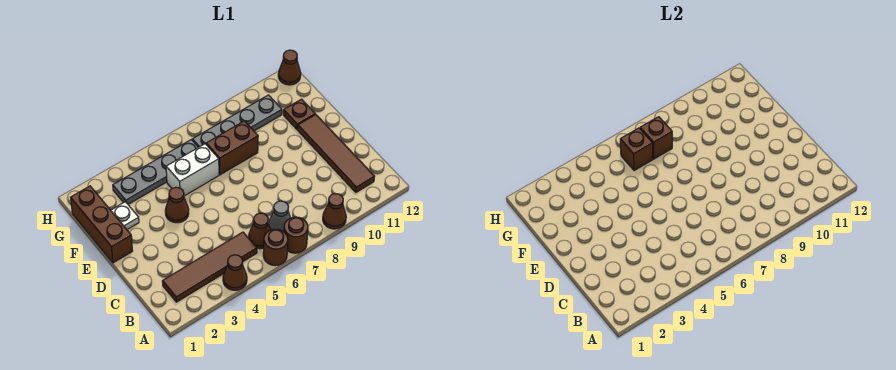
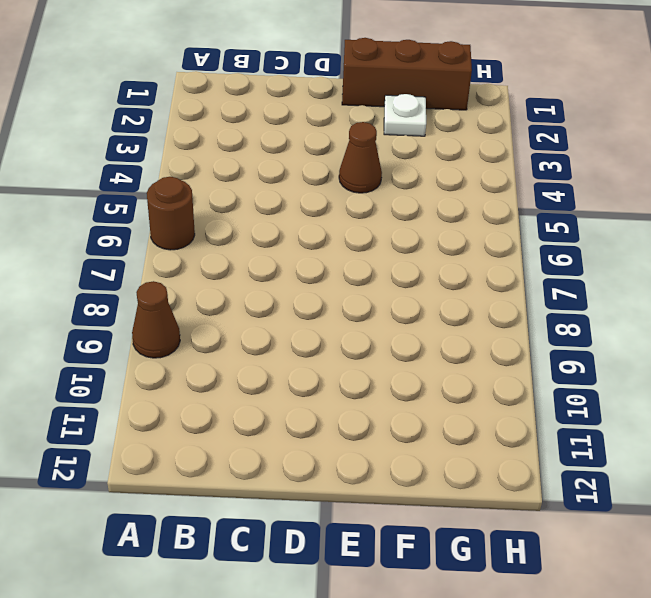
none -> brown 1x1 cone [223,255,247,290]
none -> brown 1x1 round brick [284,217,308,253]
none -> brown 1x4 tile [162,232,257,302]

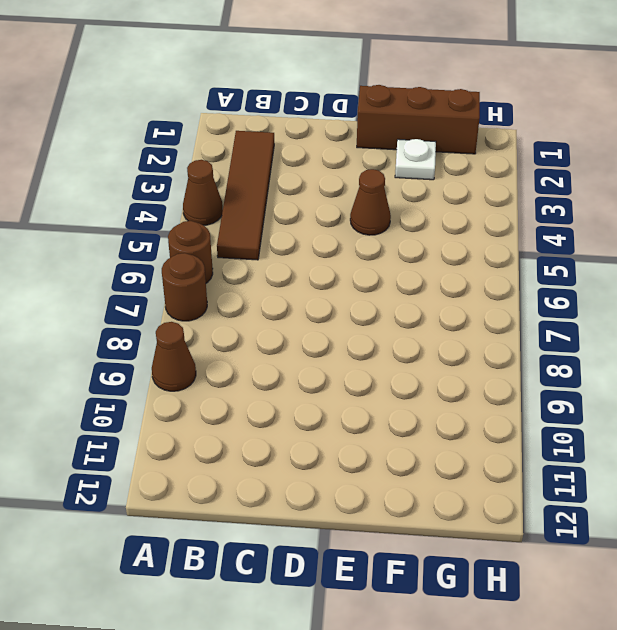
none -> brown 1x1 cone [249,213,271,249]
none -> grey 1x1 cone [269,201,290,232]
none -> brown 1x4 tile [298,114,375,192]

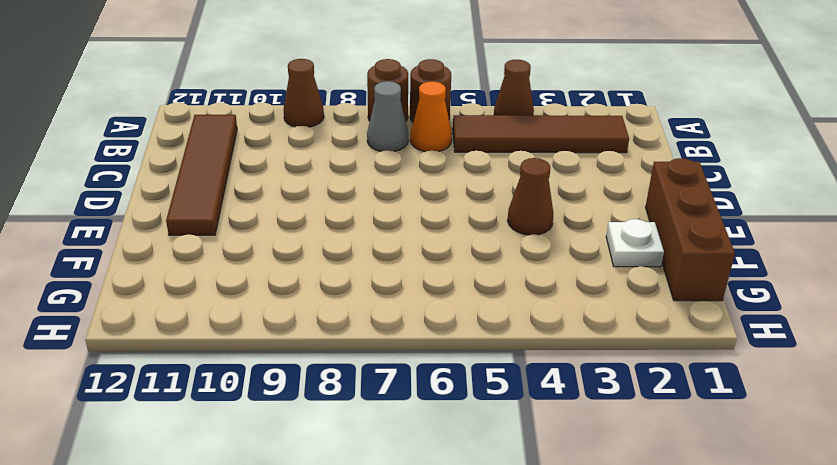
orange 1x1 cone [410,81,452,152] -> brown 1x1 cone [249,213,271,249]
none -> white 1x2 brick [166,144,219,196]
none -> brown 1x2 brick [206,121,258,175]
none -> brown 1x1 plate [283,99,315,129]

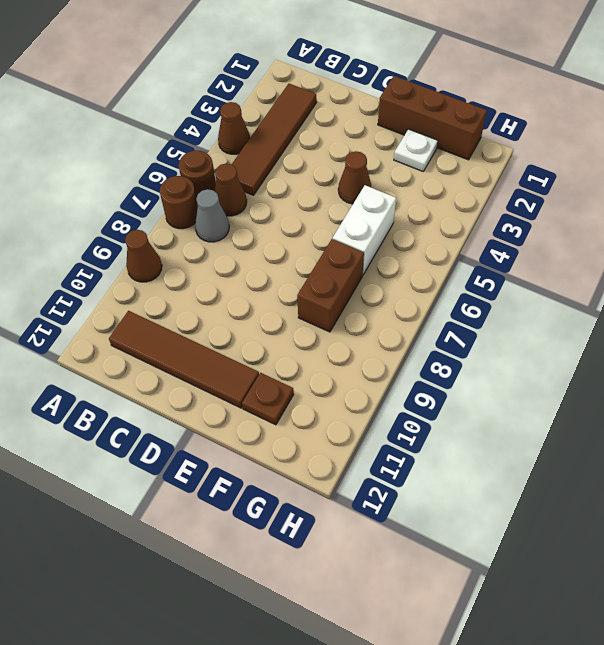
none -> grey 1x4 plate [113,140,198,204]
none -> grey 1x4 plate [192,95,282,147]
none -> brown 1x1 cone [278,50,301,85]

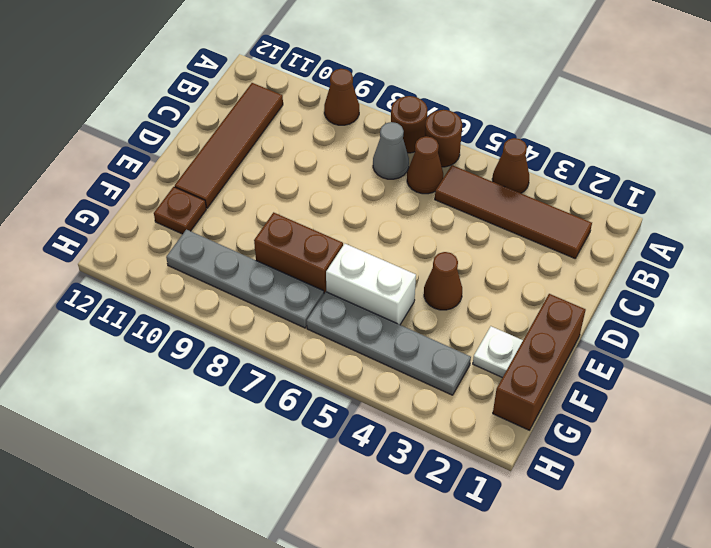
none -> brown 1x1 cone [278,50,301,85]
none -> brown 1x1 brick [620,128,653,171]
none -> brown 1x1 brick [640,117,672,159]

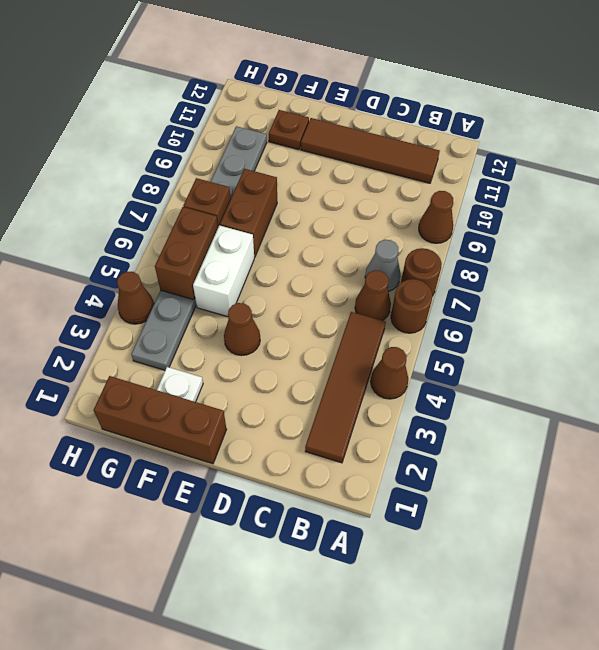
brown 1x2 brick [155,207,218,300] -> brown 1x1 brick [620,128,653,171]
brown 1x1 cone [117,272,154,324] -> brown 1x1 cone moved to [278,50,301,85]

